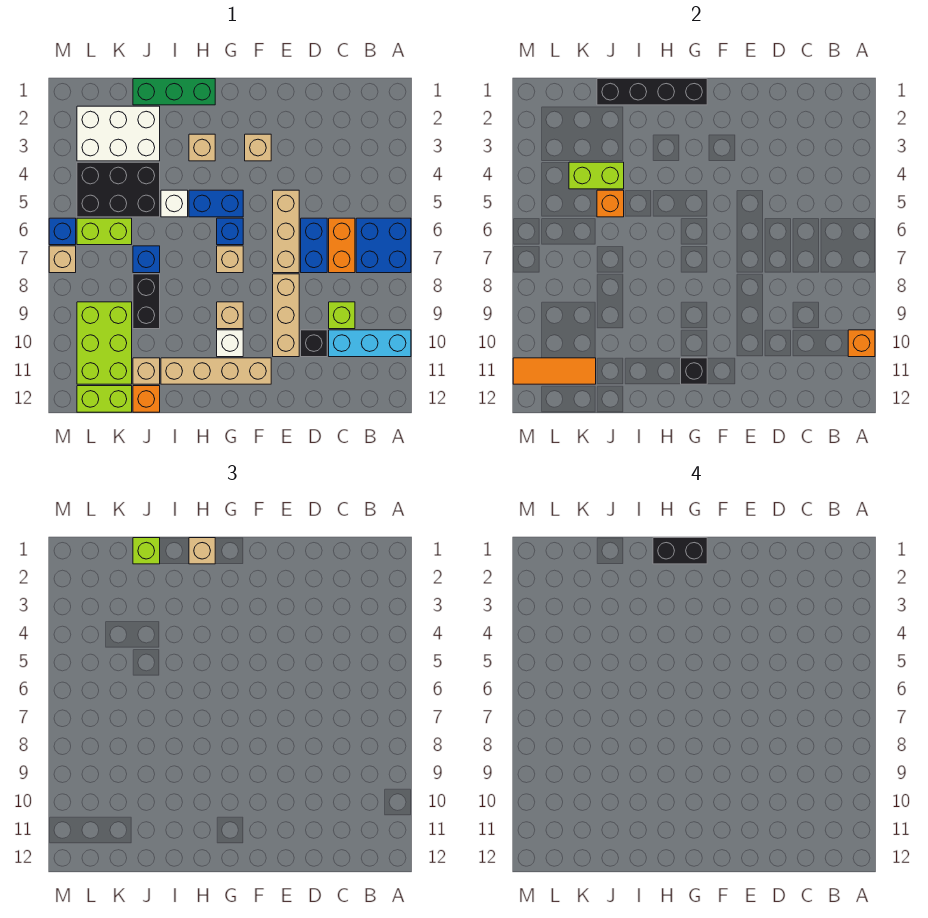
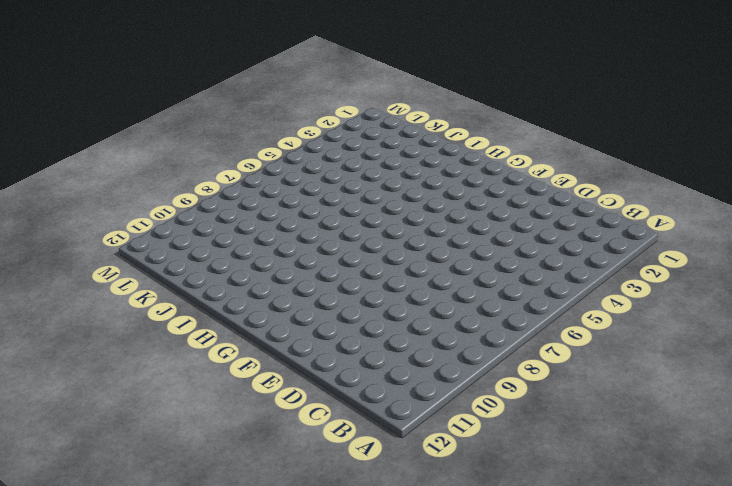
none -> blue 2x2 brick [356,218,411,273]
none -> cyan 1x3 brick [329,330,411,357]
none -> orange 1x2 brick [329,218,355,273]
none -> lime 1x1 brick [329,302,355,329]

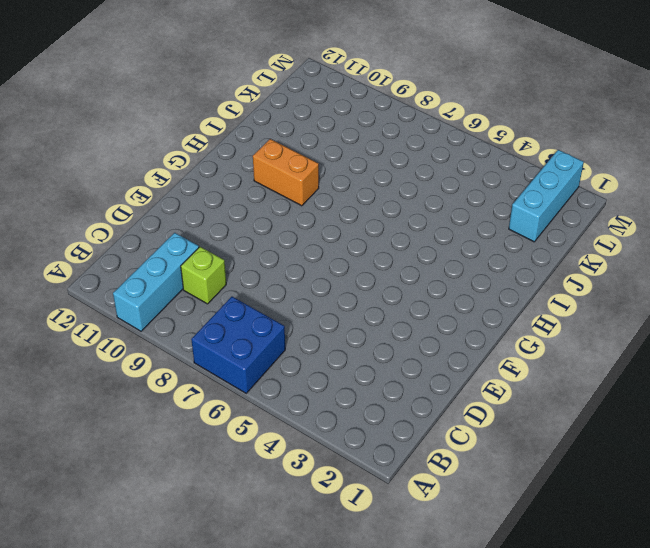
orange 1x2 brick [253,139,319,206] -> orange 1x2 brick moved to [329,218,355,273]
cyan 1x3 brick [509,150,584,242] -> white 2x3 brick [77,106,160,161]
none -> blue 1x2 brick [301,218,327,273]
none -> black 1x1 brick [301,330,327,357]
none -> tan 1x3 brick [273,190,299,273]
none -> tan 1x3 brick [273,274,299,357]

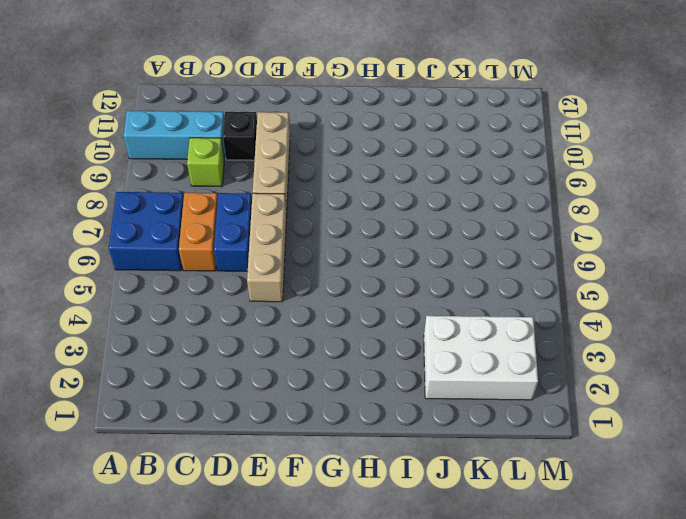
none -> tan 1x1 brick [245,134,271,161]
none -> tan 1x4 brick [161,358,271,384]
none -> blue 1x2 brick [189,190,243,217]
none -> blue 1x1 brick [217,218,243,245]

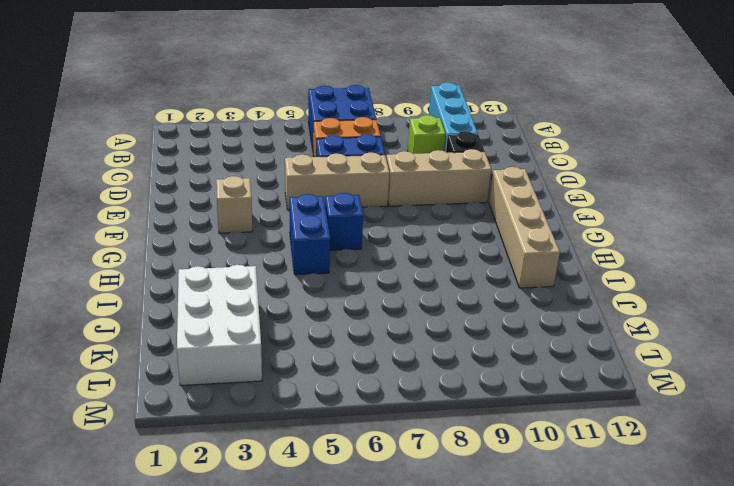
none -> tan 1x1 brick [217,246,243,273]
none -> tan 1x1 brick [217,302,243,329]
none -> white 1x1 brick [217,330,243,357]
none -> green 1x3 brick [133,79,215,105]

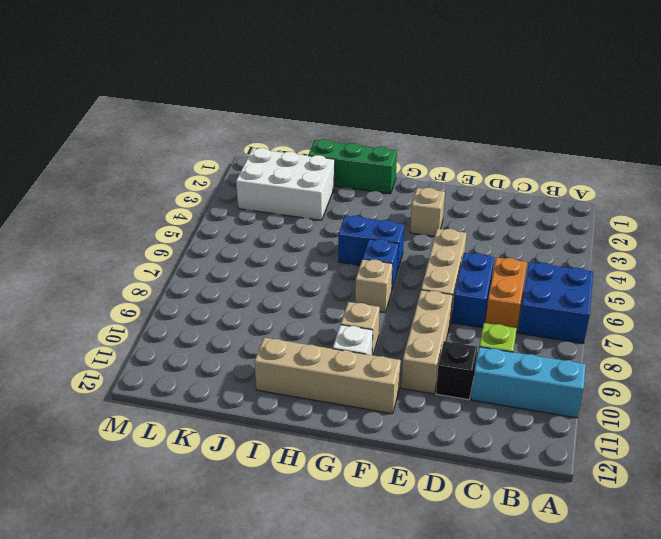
none -> tan 1x1 brick [189,134,215,161]
none -> white 1x1 brick [161,190,188,217]
none -> black 2x3 brick [77,162,160,217]
none -> blue 1x1 brick [133,246,160,273]

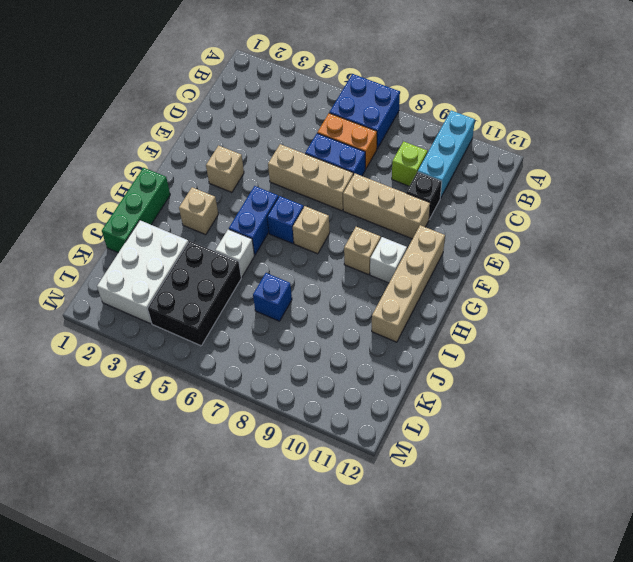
none -> black 1x2 brick [133,274,160,329]
none -> tan 1x1 brick [133,358,160,384]
none -> orange 1x1 brick [133,386,160,412]
none -> lime 1x2 brick [77,218,132,245]

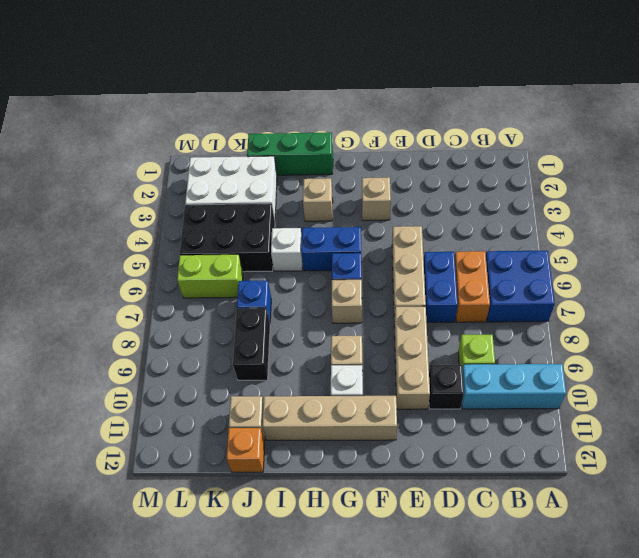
none -> lime 2x3 brick [77,302,132,384]
none -> lime 1x2 brick [77,386,132,412]
none -> blue 1x1 brick [49,218,76,245]
none -> tan 1x1 brick [49,246,76,273]

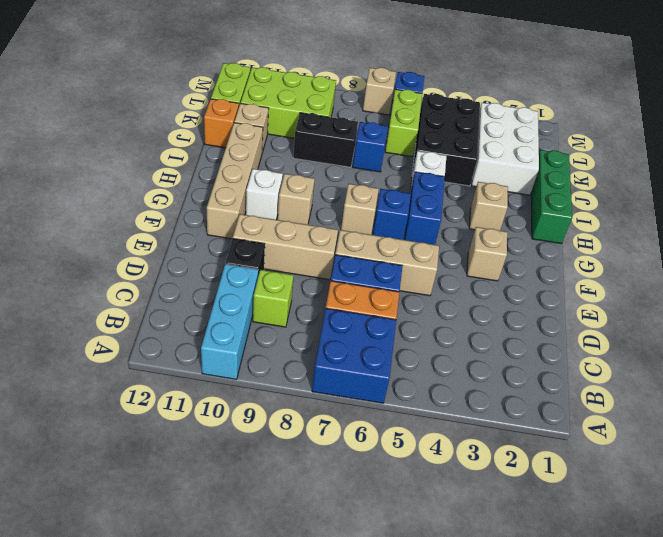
none -> orange 1x1 brick [848,330,875,357]
none -> black 1x4 brick [597,79,707,105]
none -> black 1x1 brick [681,358,707,384]
none -> lime 1x2 brick [569,162,624,189]

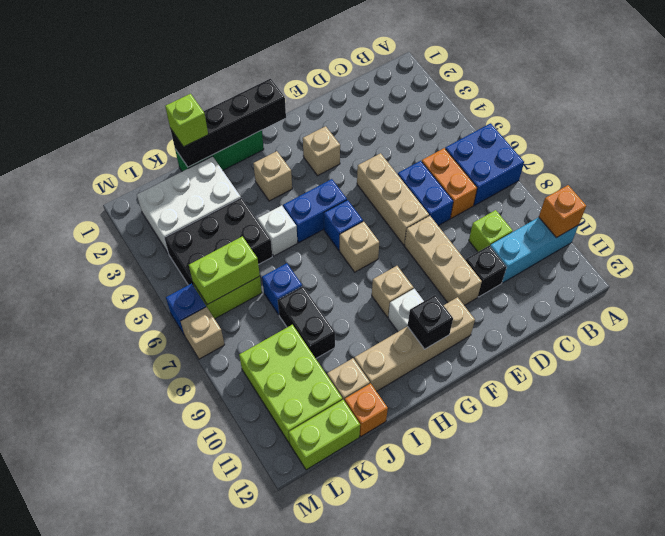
lime 1x2 brick [189,236,260,305] -> lime 1x2 brick moved to [569,162,624,189]
none -> orange 1x1 brick [597,190,624,217]
none -> orange 1x3 tile [513,358,596,384]
none -> tan 1x1 brick [189,538,215,564]
none -> black 1x2 brick [653,538,707,564]

